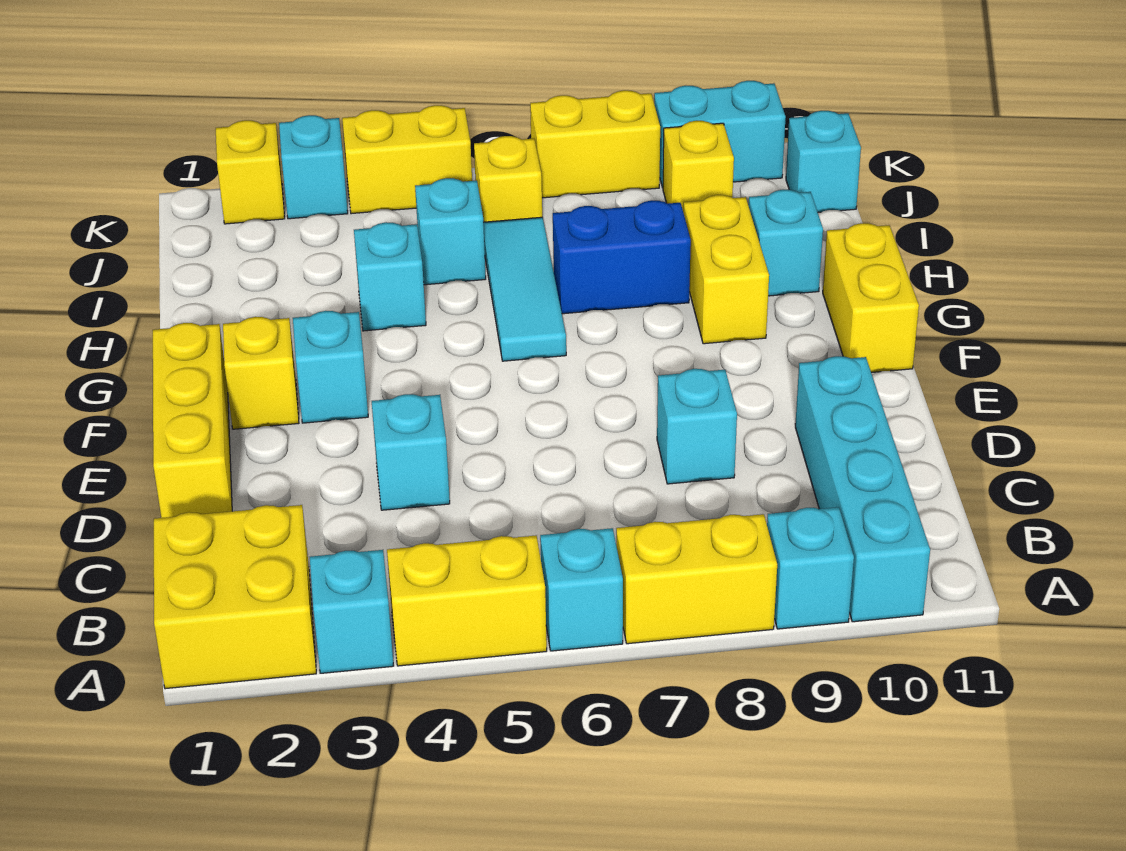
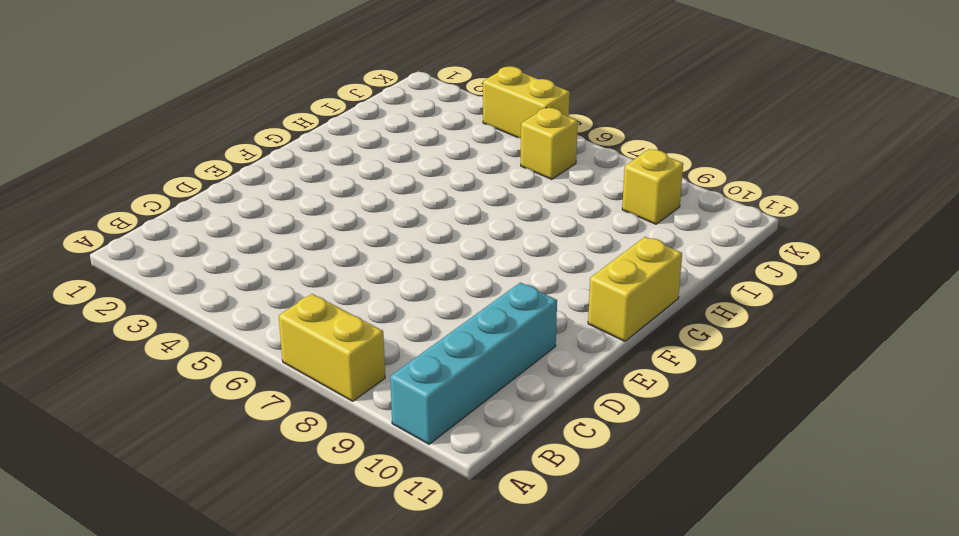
none -> yellow 2x2 brick [154,505,316,689]
none -> cyan 1x1 brick [310,550,394,673]
none -> yellow 1x2 brick [387,536,547,666]

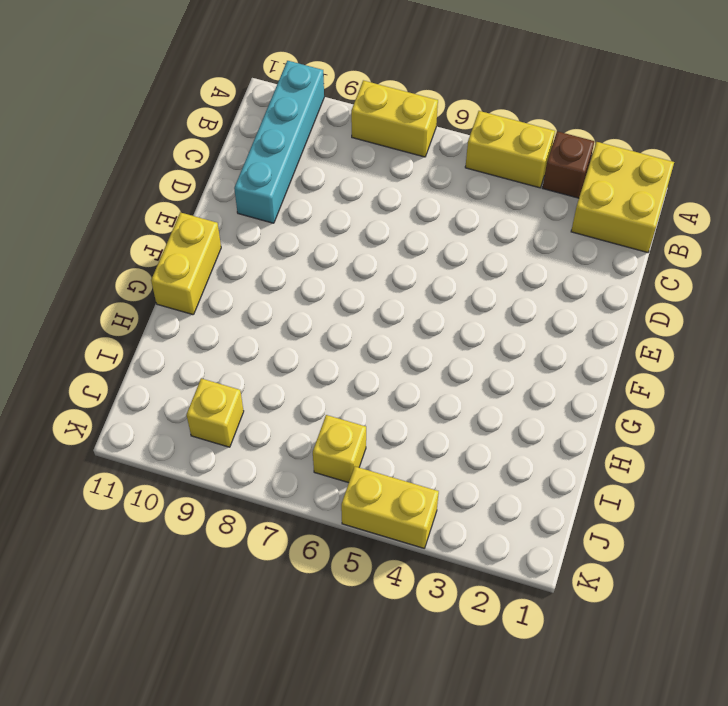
brown 1x1 brick [543,131,594,198] -> cyan 1x1 brick [310,550,394,673]
none -> cyan 1x1 brick [540,528,623,651]
none -> cyan 1x1 brick [767,507,854,629]
none -> yellow 1x3 brick [153,323,232,518]

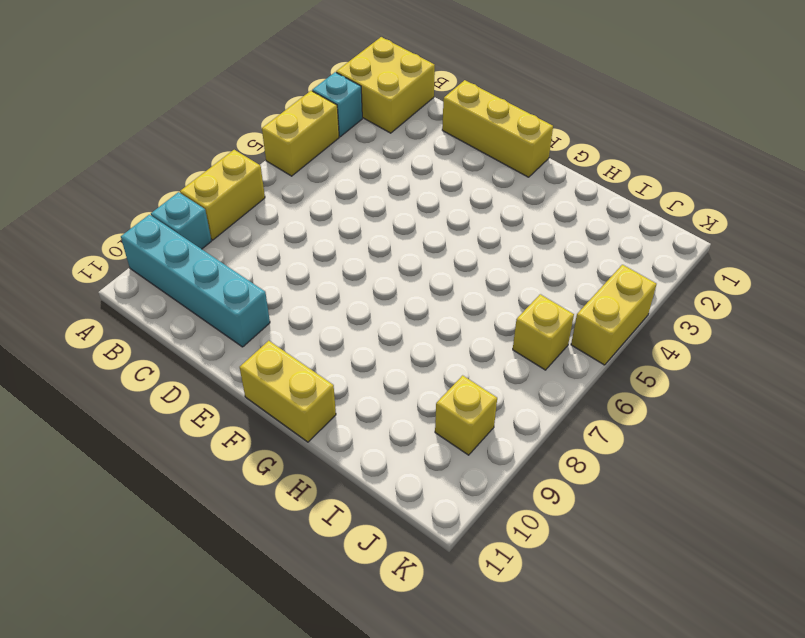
none -> cyan 1x1 brick [540,528,623,651]
none -> cyan 1x1 brick [372,394,450,510]
none -> cyan 1x1 brick [657,369,737,484]

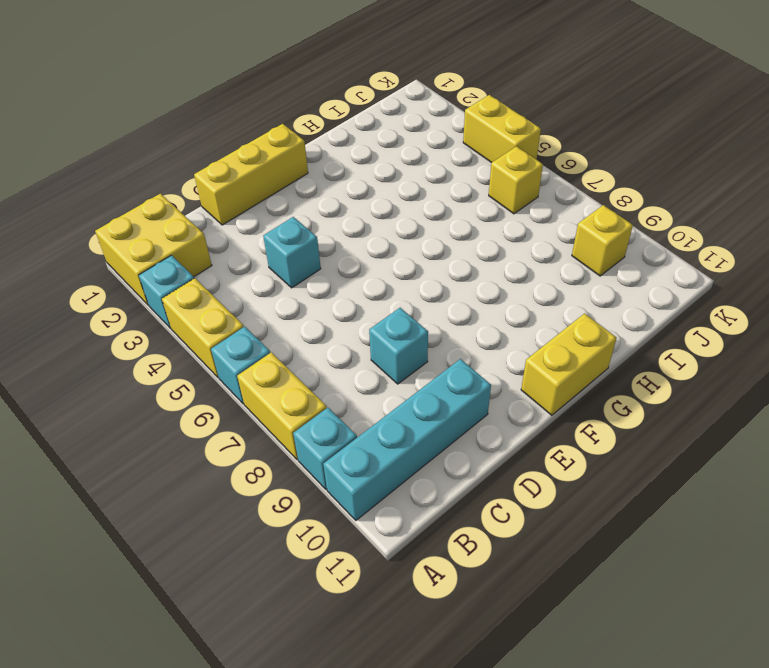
none -> yellow 1x1 brick [223,317,299,429]
none -> cyan 1x1 brick [293,311,368,423]
none -> cyan 1x3 tile [483,217,566,361]

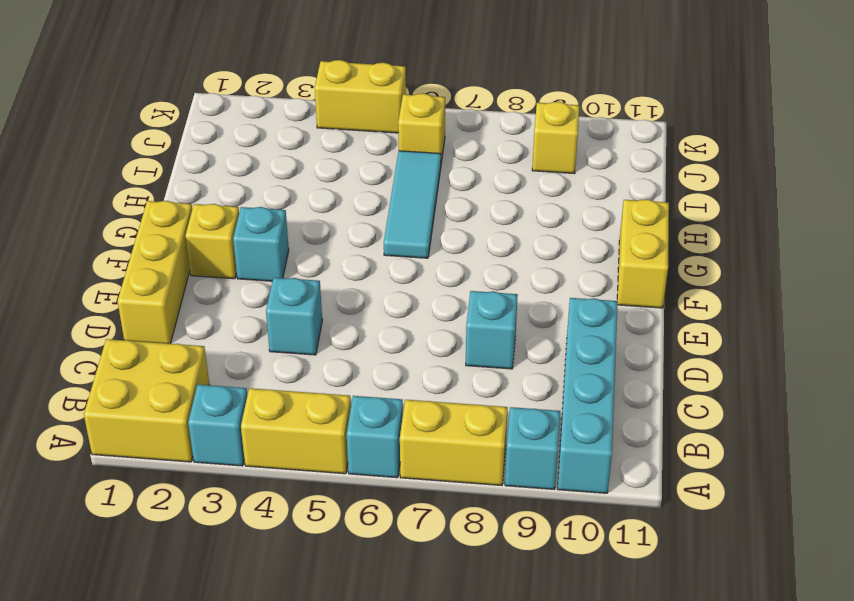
none -> yellow 1x2 brick [684,195,769,344]
none -> cyan 1x1 brick [354,222,426,331]
none -> blue 1x2 brick [553,200,691,314]

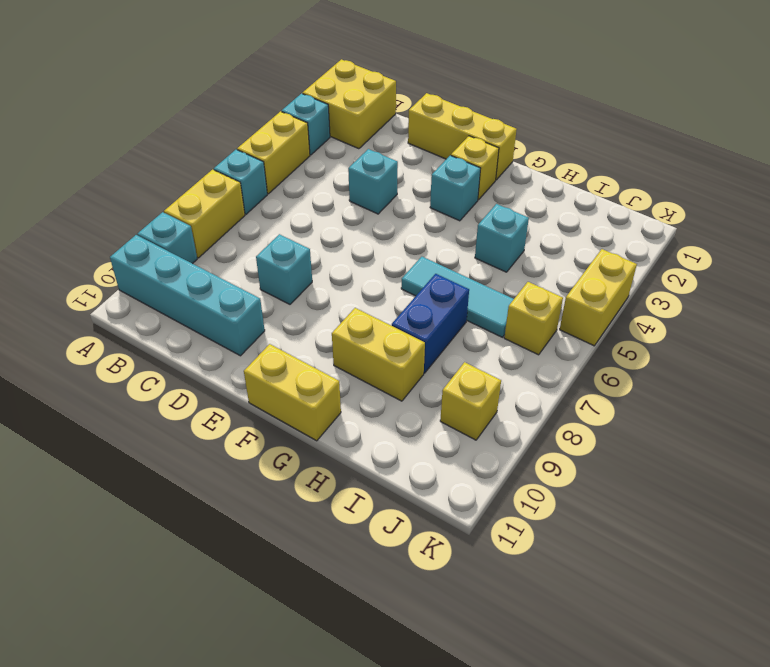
none -> cyan 1x1 brick [749,190,823,296]
none -> cyan 1x1 brick [415,178,486,285]
none -> cyan 1x1 brick [786,111,861,212]

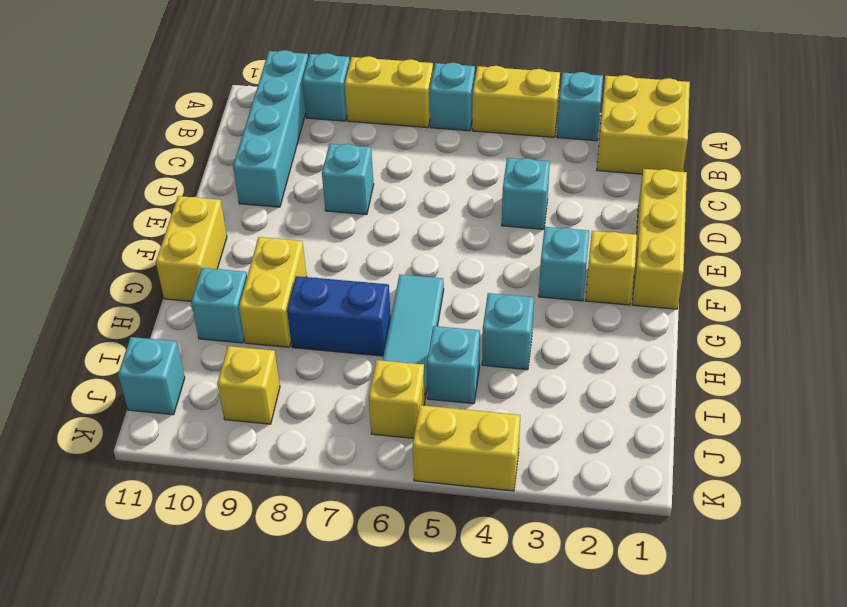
none -> yellow 1x1 brick [216,120,285,224]
none -> cyan 1x1 brick [279,115,348,219]
none -> yellow 1x2 brick [530,90,660,198]

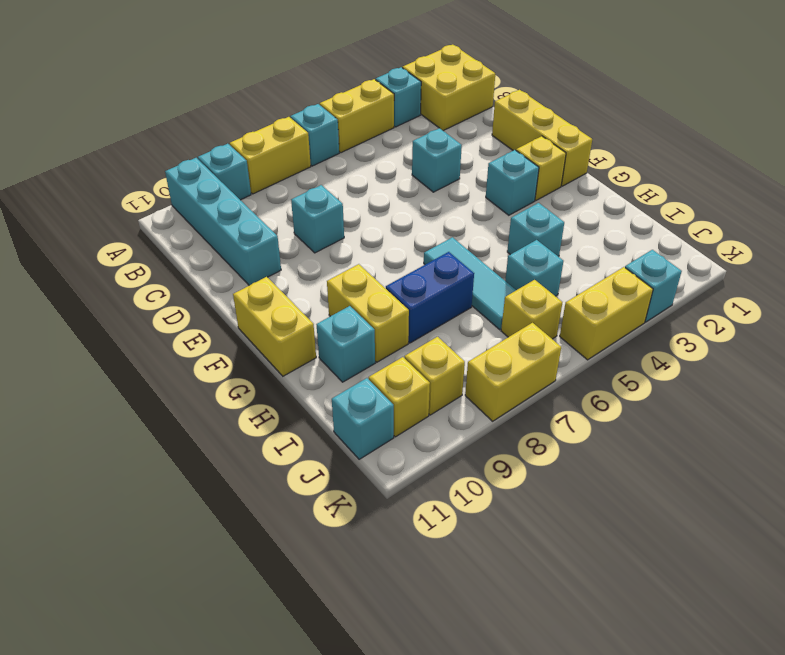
yellow 1x1 brick [369,357,430,437] -> yellow 1x1 brick moved to [216,120,285,224]
none -> cyan 1x2 brick [654,81,786,188]

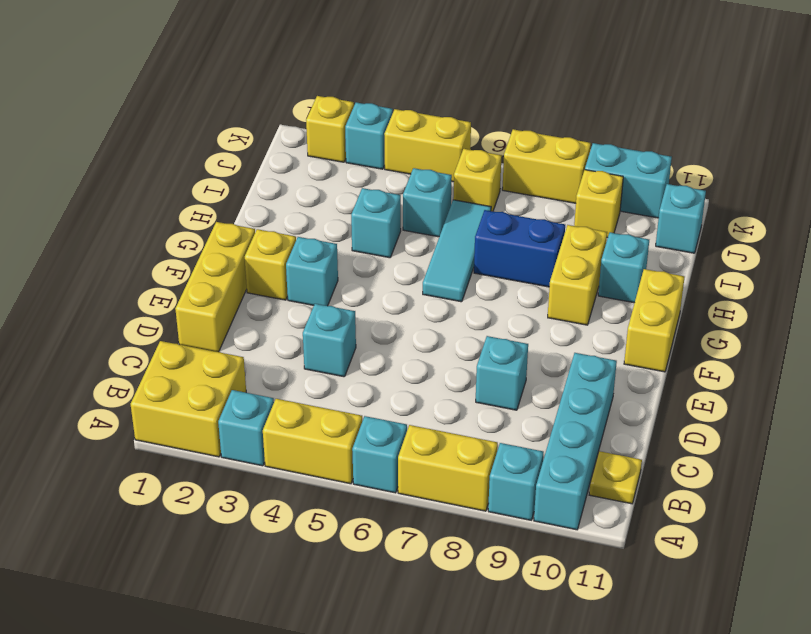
yellow 1x1 plate [589,451,642,504] -> none

